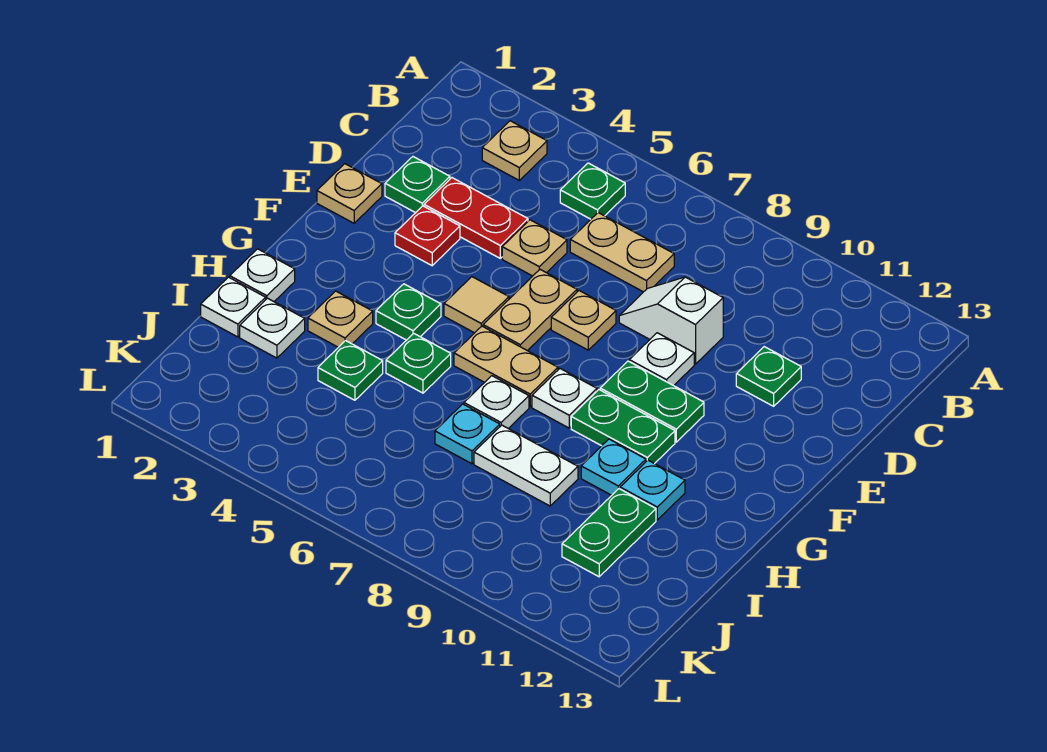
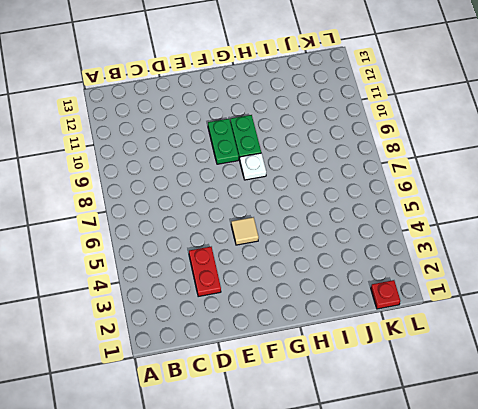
red 1x1 plate [371,280,400,309] -> red 1x1 plate moved to [395,206,460,266]
none -> tan 1x1 plate [482,121,547,180]
none -> green 1x1 plate [560,163,625,219]
none -> tan 1x2 plate [570,213,674,292]
none -> green 1x1 plate [385,157,450,213]

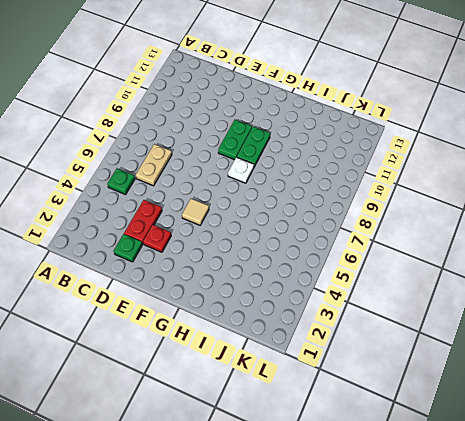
none -> tan 1x1 plate [482,121,547,180]
none -> tan 1x1 plate [502,220,567,276]
none -> white 1x2 slope [619,277,723,364]
none -> green 1x1 plate [736,347,801,406]

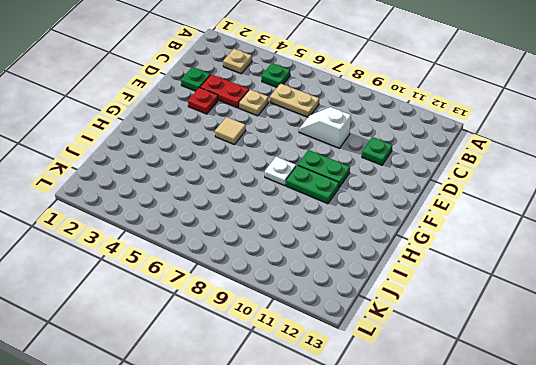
none -> tan 1x1 plate [317,164,382,223]
none -> tan 1x2 plate [483,270,577,351]
none -> tan 1x1 plate [551,291,616,350]
none -> white 1x1 plate [629,333,694,386]

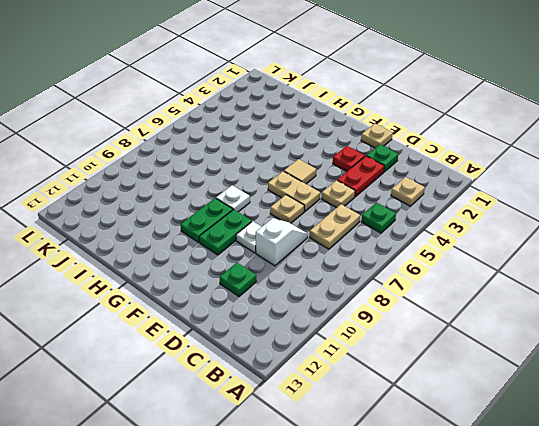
none -> green 1x1 plate [376,284,441,340]
none -> tan 1x2 plate [454,326,558,407]
none -> white 1x1 plate [230,249,295,301]
none -> tan 1x1 plate [308,291,373,347]

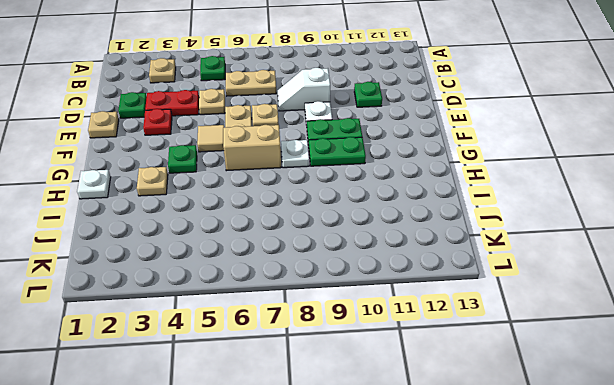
tan 1x2 brick [223,125,281,171] -> tan 1x2 plate [454,326,558,407]
none -> green 1x1 plate [386,333,451,393]
none -> white 1x1 plate [464,376,529,429]
none -> cyan 1x1 plate [581,439,646,495]
none -> cyan 1x1 plate [620,460,685,520]

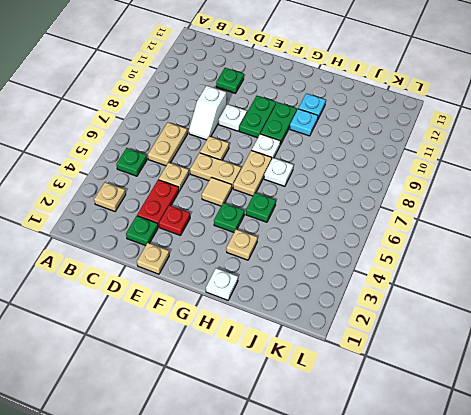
none -> white 1x1 plate [201,277,266,337]
none -> white 1x1 plate [240,298,305,358]
none -> green 1x1 plate [318,341,383,400]
none -> cyan 1x1 plate [435,404,500,464]

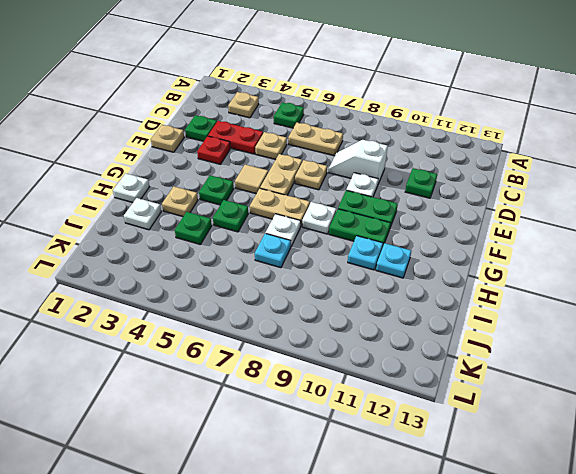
none -> white 1x1 plate [201,277,266,337]
none -> white 1x2 plate [474,425,578,506]
none -> green 1x2 plate [562,489,656,577]

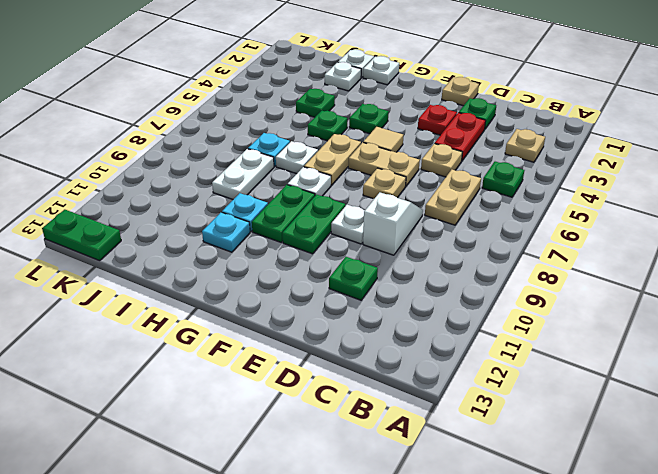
green 1x2 plate [42,210,121,261] -> green 1x2 plate moved to [562,489,656,577]
none -> tan 1x1 plate [308,291,373,347]

